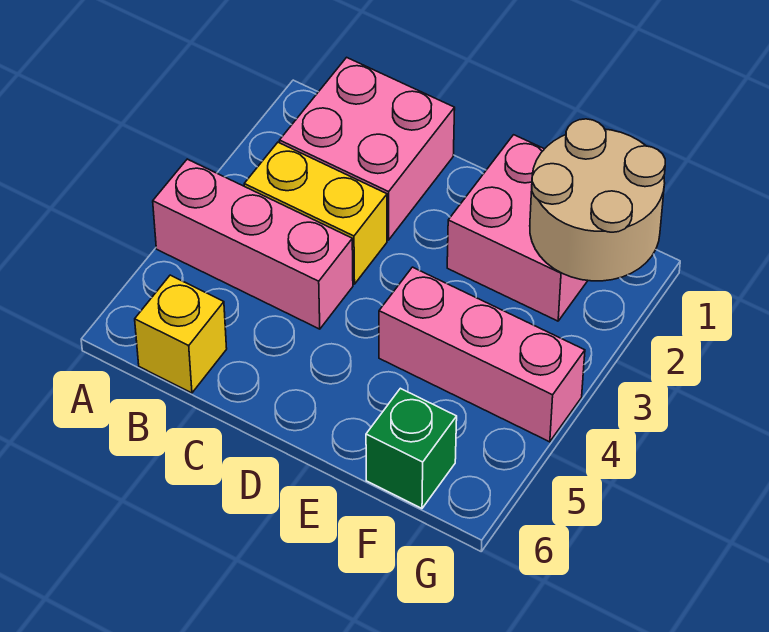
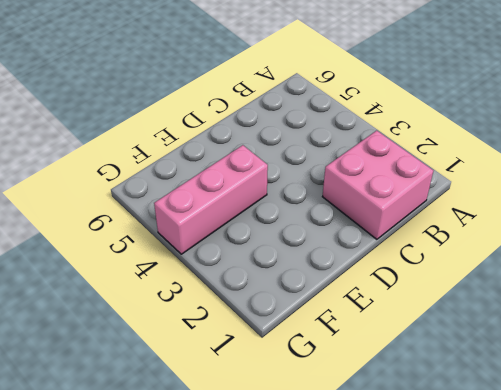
none -> pink 1x3 brick [153,159,353,329]
none -> yellow 1x2 brick [244,142,387,284]

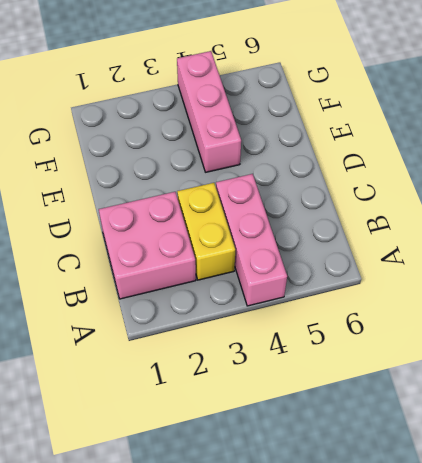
none -> yellow 1x1 brick [135,275,227,393]
none -> pink 2x2 brick [447,135,588,321]

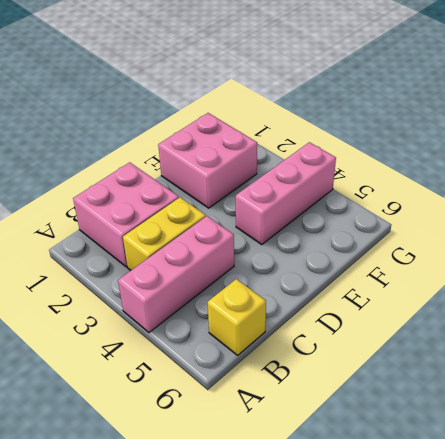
none -> green 1x1 brick [366,388,457,508]
none -> tan 2x2 round brick [530,119,665,281]

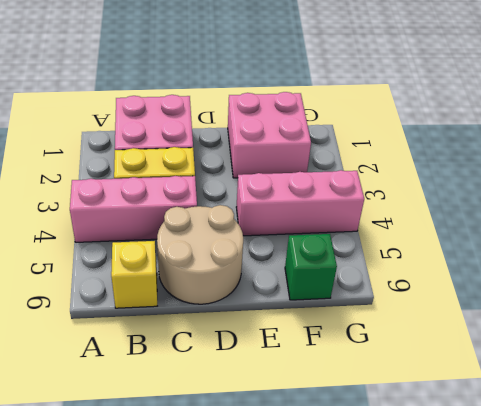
tan 2x2 round brick [157,205,243,304] -> tan 2x2 round brick moved to [530,119,665,281]

